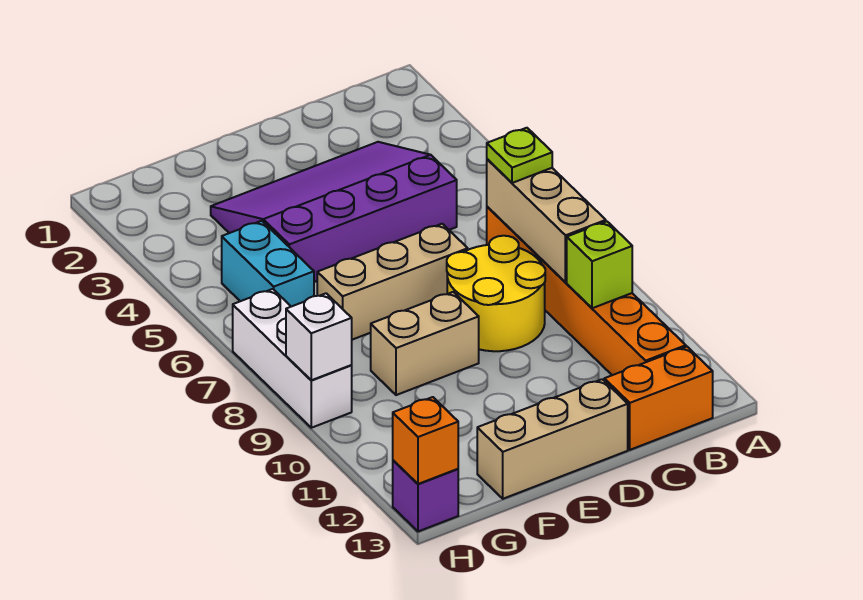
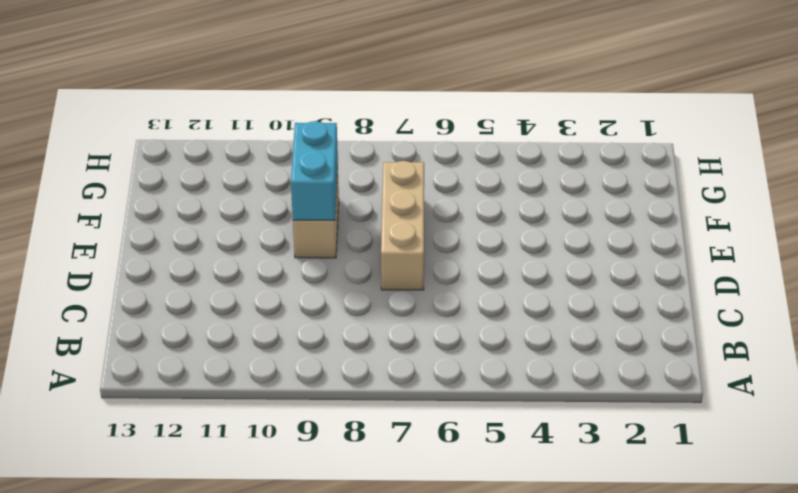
cyan 1x2 brick [291,121,338,220] -> cyan 1x2 brick turned to [222,221,314,307]
none -> orange 1x6 brick [487,207,686,375]
none -> orange 1x2 brick [604,347,713,450]
none -> purple 3x4 slope [211,142,457,282]

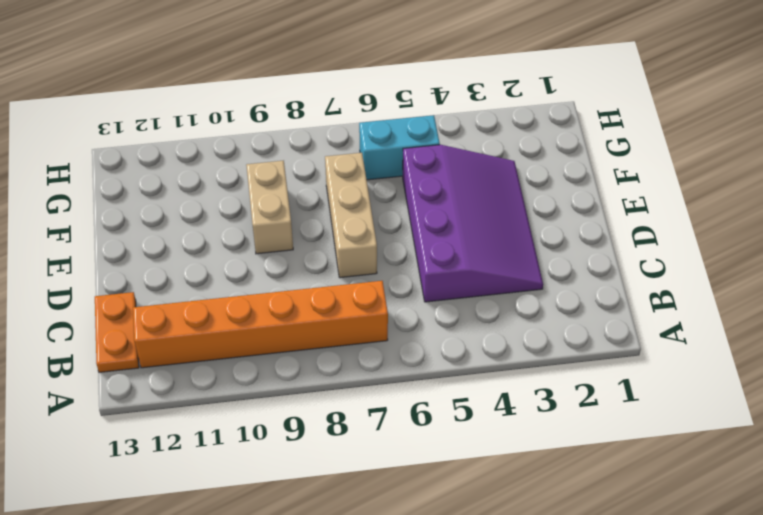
orange 1x2 plate [95,292,139,372] -> orange 1x2 brick [604,347,713,450]
none -> yellow 2x2 round brick [447,236,545,351]
none -> tan 1x3 brick [477,379,628,499]
none -> white 1x3 brick [233,289,352,428]

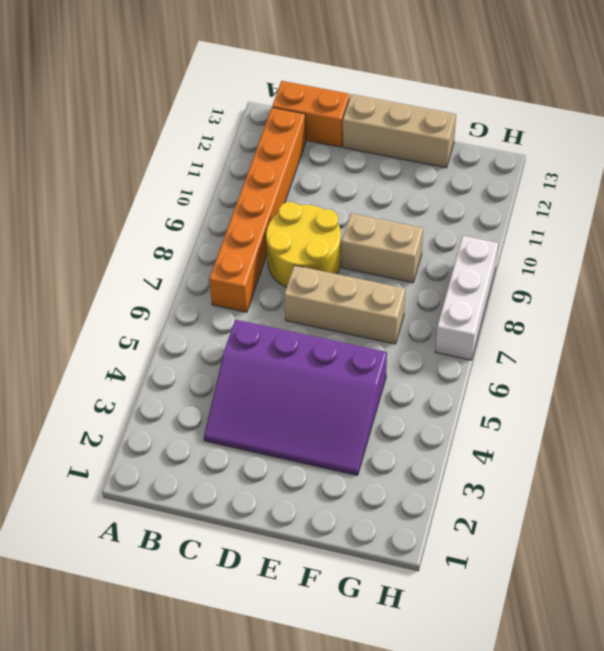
none -> cyan 1x2 brick [222,221,314,307]
none -> purple 1x1 brick [393,460,458,531]
none -> tan 1x3 brick [487,159,606,282]

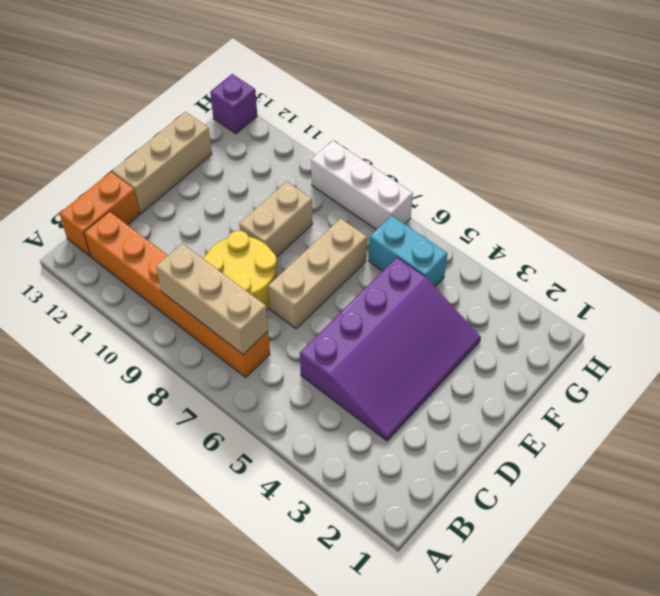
none -> lime 1x1 brick [567,221,632,308]
none -> white 1x1 brick [286,293,352,380]
none -> orange 1x1 brick [393,397,458,484]

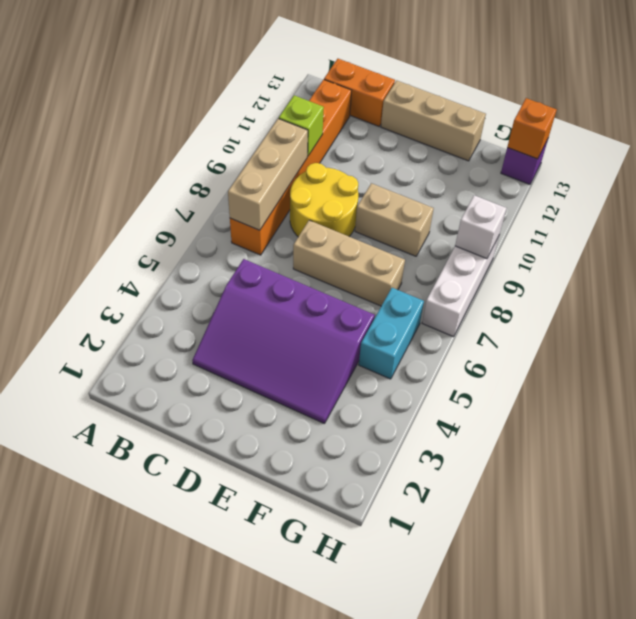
none -> lime 1x1 plate [487,128,552,183]

